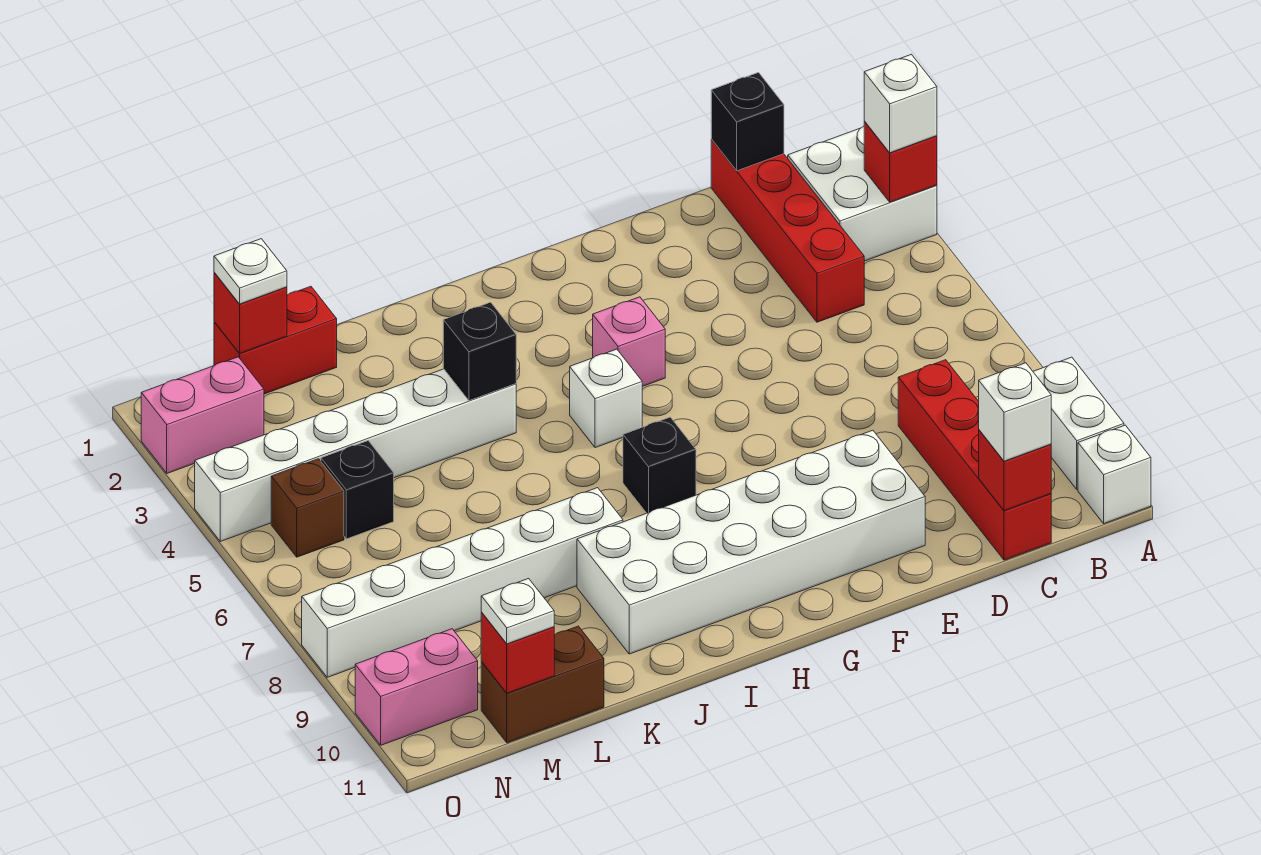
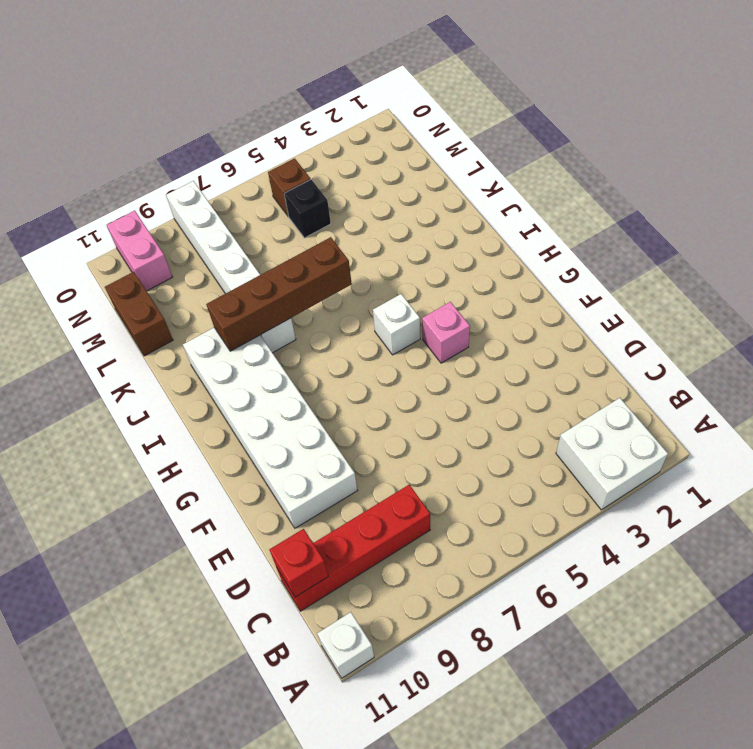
brown 1x4 brick [206,237,352,351] -> none
none -> white 1x2 brick [1033,357,1124,490]
none -> red 1x4 brick [711,139,864,322]
none -> black 1x1 brick [623,417,696,513]

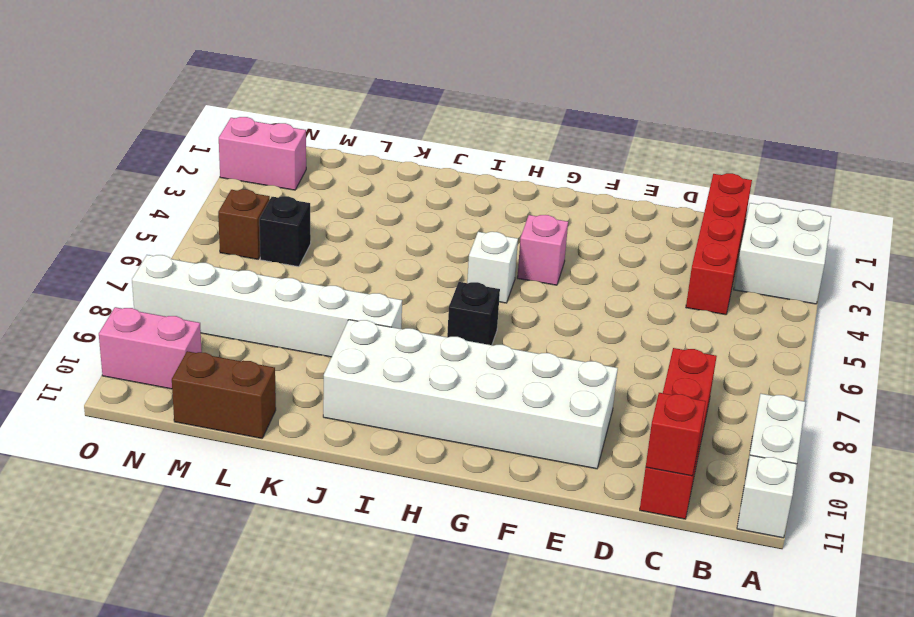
none -> white 1x6 brick [195,369,516,541]
none -> red 1x2 brick [214,286,337,394]
none -> red 1x1 brick [864,121,937,202]

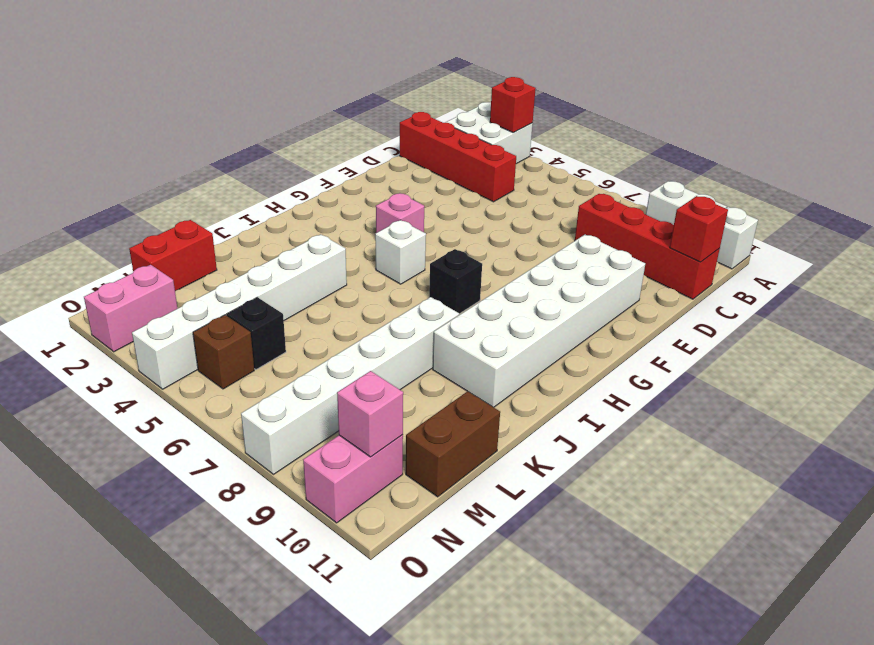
pink 1x1 brick [337,371,403,457] -> none
none -> black 1x1 brick [711,73,784,171]
none -> black 1x1 brick [443,302,516,401]
none -> red 1x1 brick [214,273,287,354]

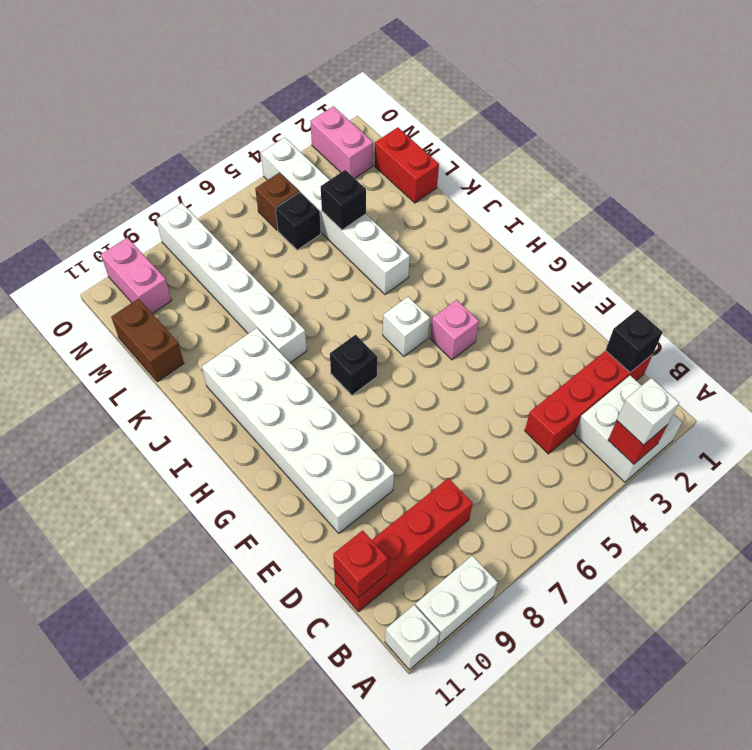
black 1x1 brick [321,170,366,230] -> black 1x1 brick moved to [443,302,516,401]
none -> red 1x1 brick [214,273,287,354]
none -> red 1x1 brick [481,613,554,693]
none -> white 1x1 brick [979,363,1051,461]

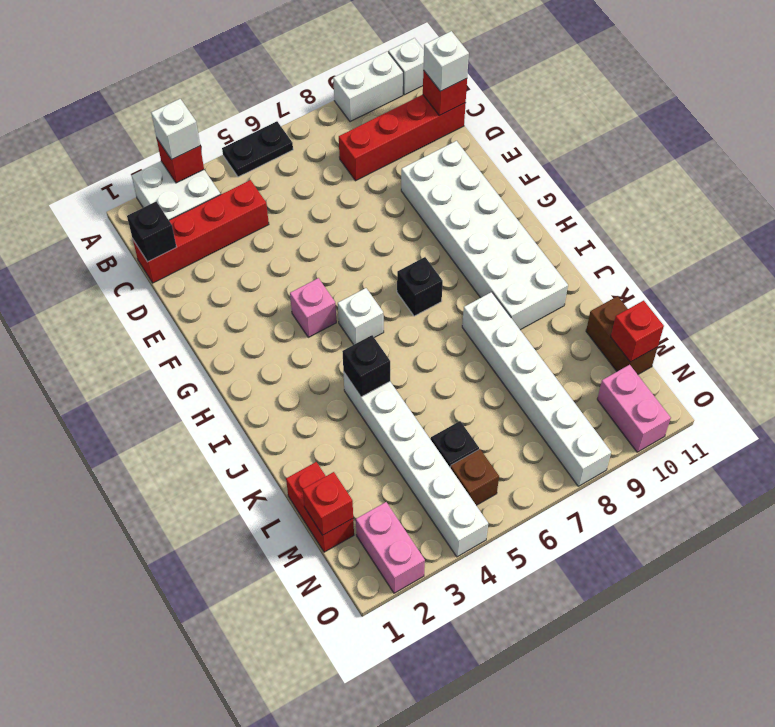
black 1x2 plate [222,121,293,177] -> none
none -> white 1x1 plate [214,239,287,304]
none -> white 1x1 plate [481,579,554,644]

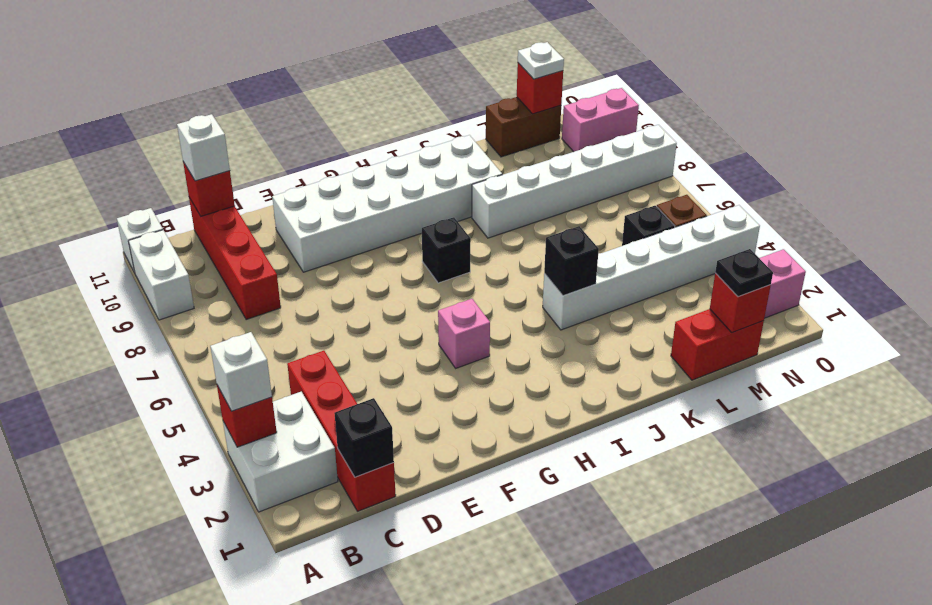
black 1x1 plate [715,249,773,297] -> white 1x1 plate [214,239,287,304]
none -> white 1x1 brick [570,349,642,448]

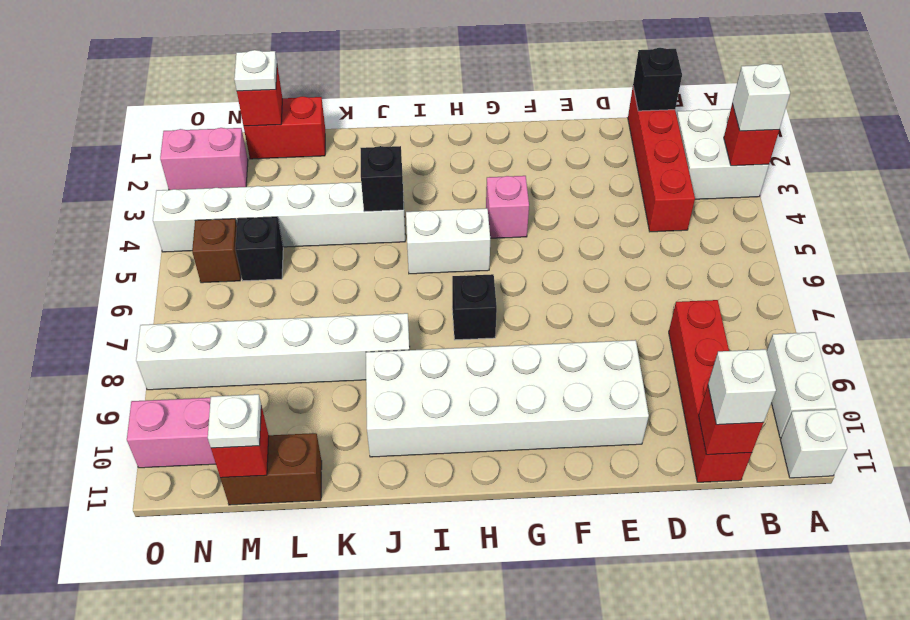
white 1x2 brick [406,208,490,274] -> white 1x1 brick [570,349,642,448]

